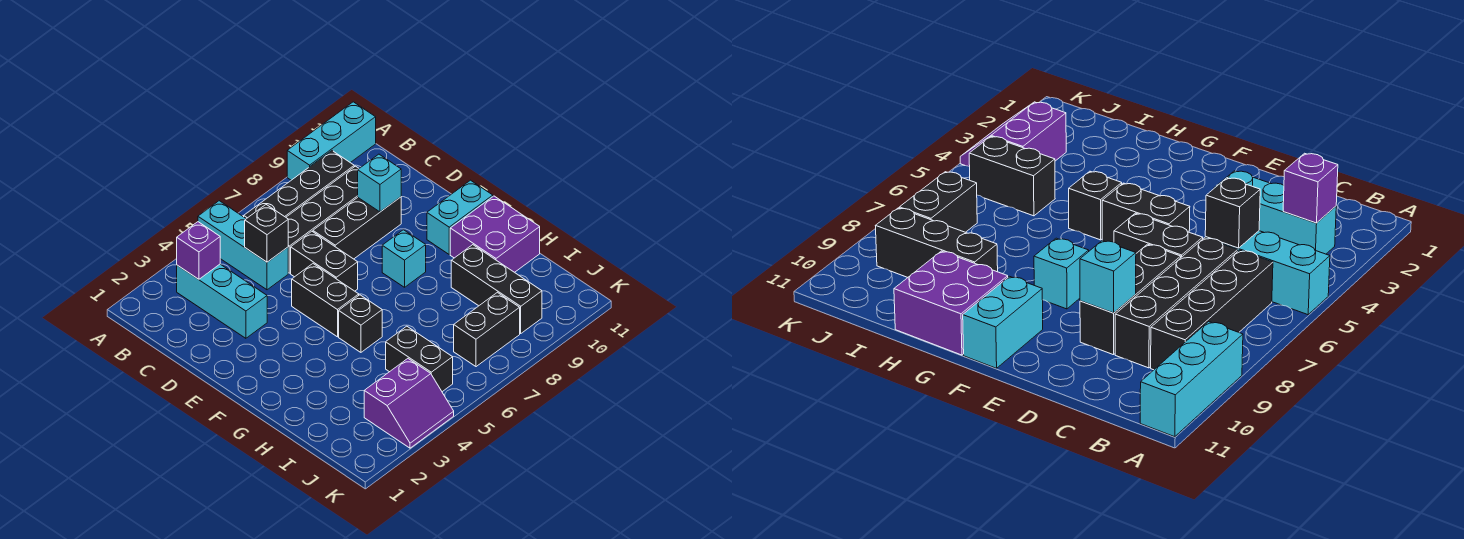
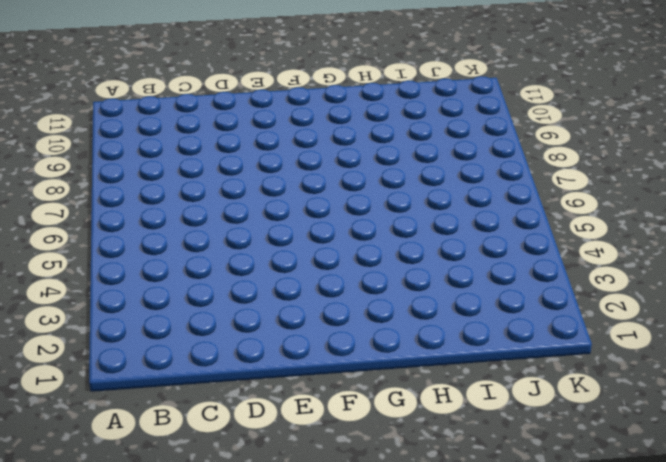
none -> cyan 1x3 brick [198,201,288,290]
none -> cyan 1x3 brick [287,102,376,180]
none -> cyan 1x3 brick [177,264,267,338]

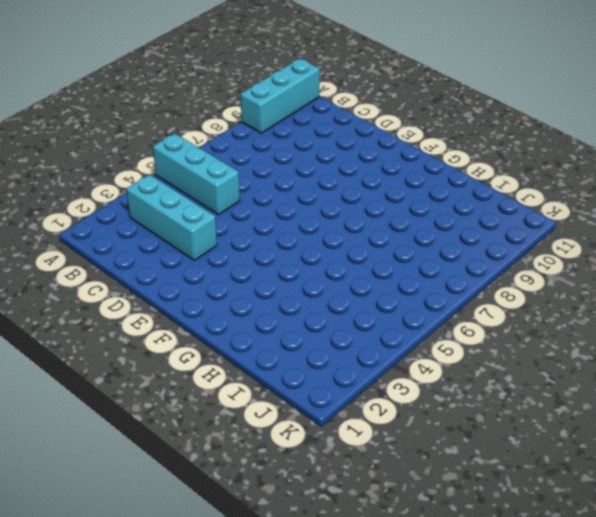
none -> black 1x4 brick [244,151,354,219]
none -> black 1x4 brick [286,166,359,273]
none -> black 1x2 brick [291,231,358,291]

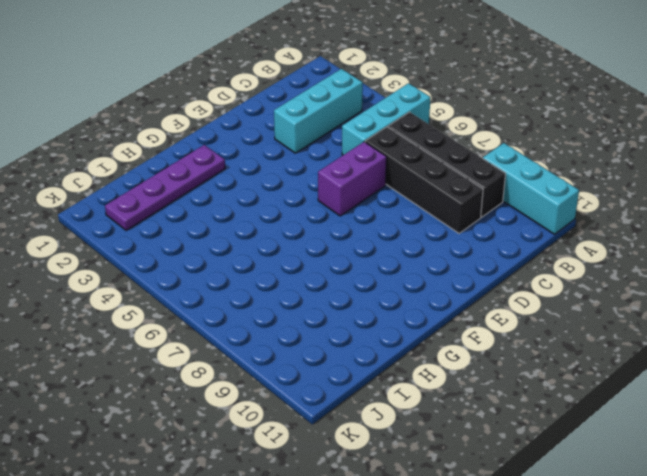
purple 1x2 brick [318,142,387,216] -> black 1x2 brick [291,231,358,291]
purple 1x4 plate [105,145,225,230] -> none
none -> black 1x3 brick [313,197,401,259]
none -> black 1x2 brick [292,264,359,337]
none -> cyan 1x1 brick [382,230,426,287]

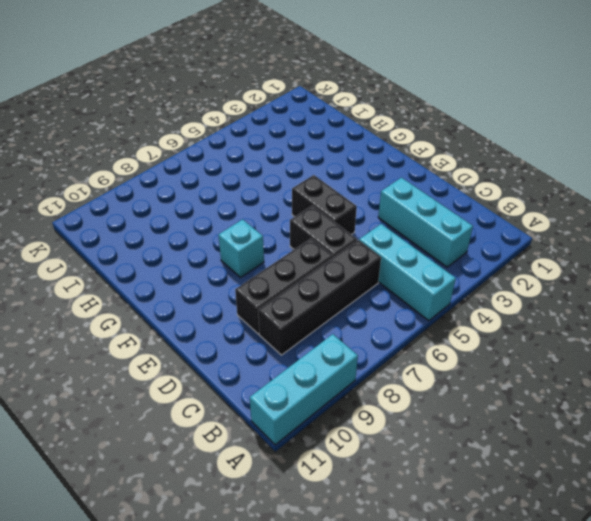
none -> black 1x4 brick [244,151,354,219]
none -> cyan 1x2 brick [427,180,493,254]
none -> black 1x1 brick [339,295,382,352]

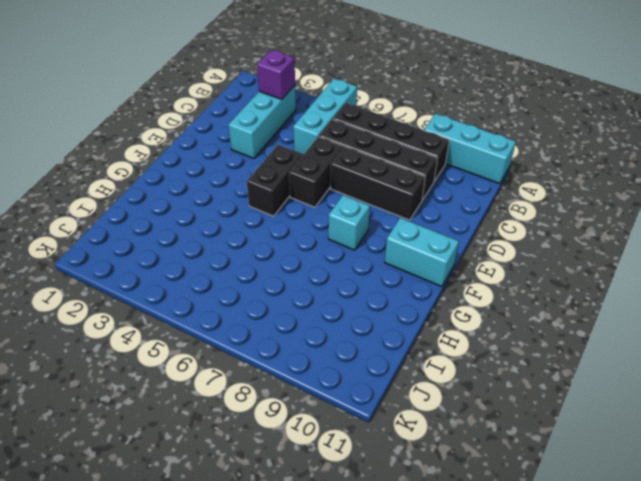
none -> black 1x1 brick [339,295,382,352]
none -> purple 2x2 brick [450,196,540,272]
none -> black 1x3 brick [451,245,542,334]

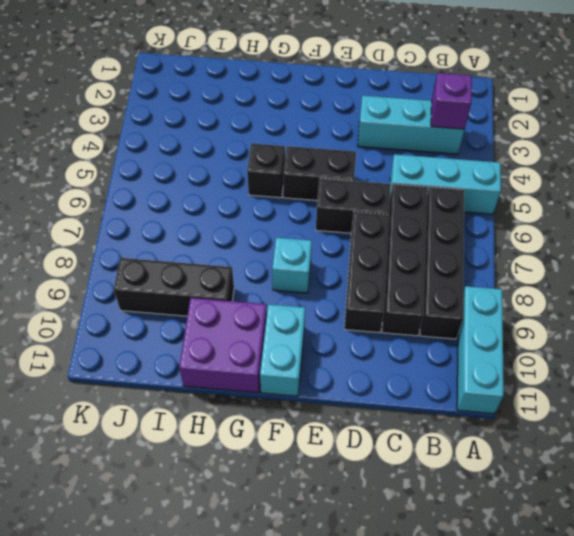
none -> black 1x2 brick [386,326,453,392]
none -> purple 2x2 slope [364,359,454,448]
none -> black 1x2 brick [454,292,520,367]

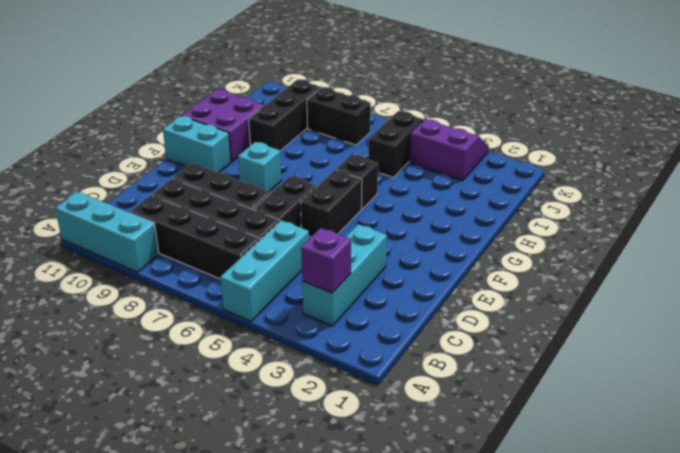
none -> black 1x1 brick [245,205,288,262]
none -> cyan 1x1 brick [358,154,401,212]

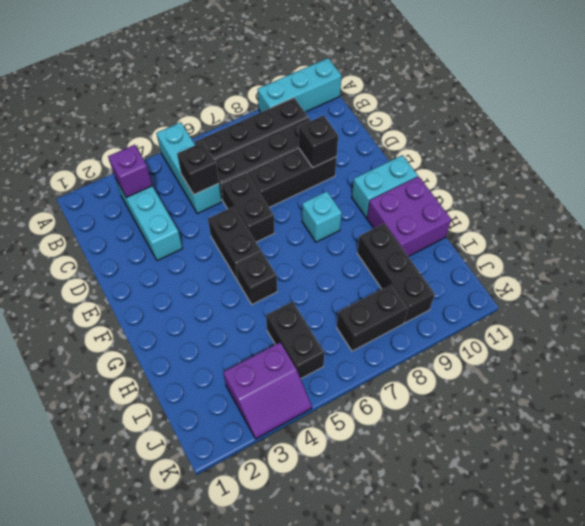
black 1x1 brick [299,115,338,167] -> cyan 1x1 brick [358,154,401,212]

